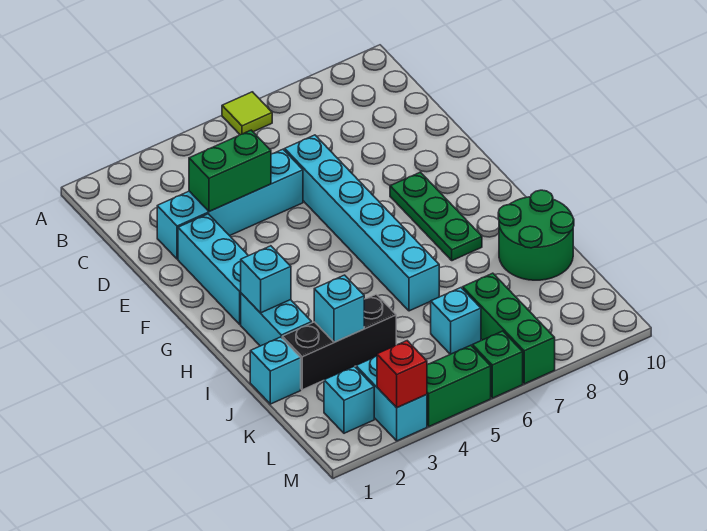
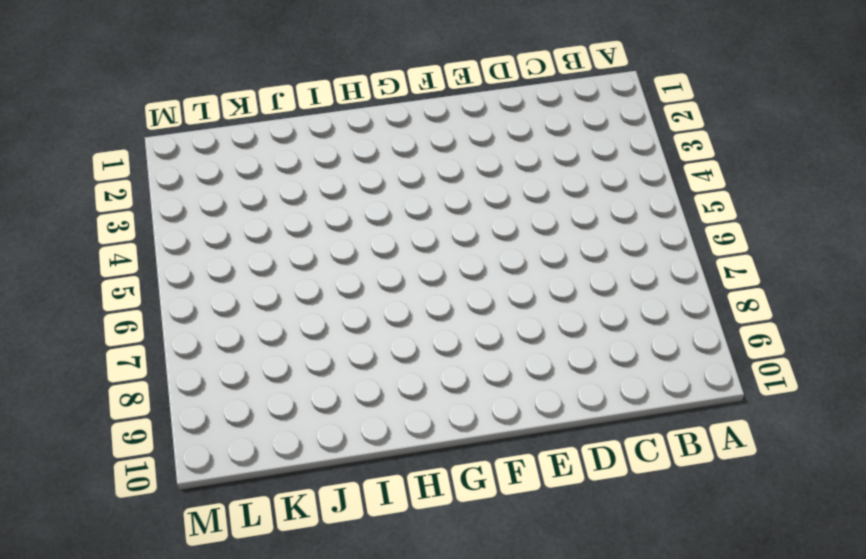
none -> lime 1x1 tile [222,92,272,135]
none -> cyan 1x4 brick [157,149,303,259]
none -> cyan 1x6 brick [285,135,439,311]

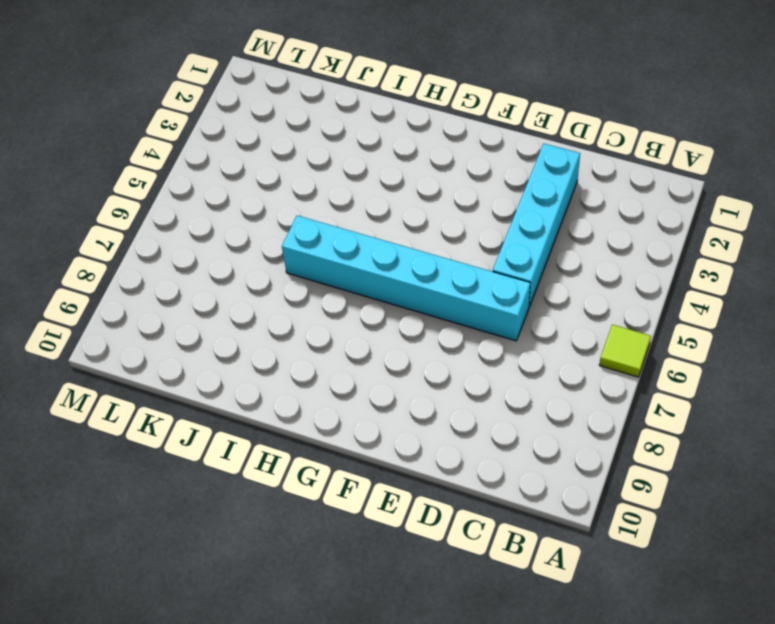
none -> cyan 1x3 brick [178,214,248,324]
none -> green 1x3 plate [390,172,482,261]
none -> cyan 1x2 brick [241,293,312,346]

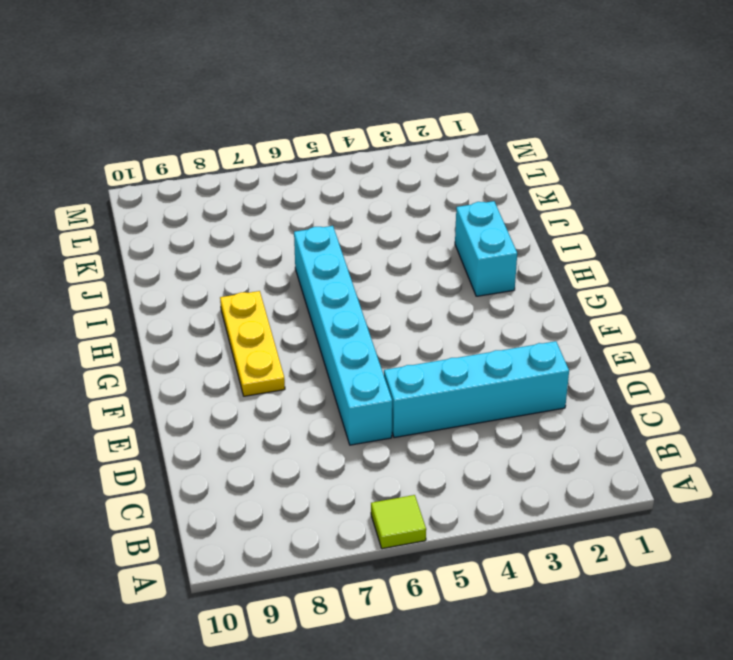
yellow 1x3 plate [220,291,285,396] -> green 1x3 plate [390,172,482,261]
none -> cyan 1x3 brick [178,214,248,324]
none -> green 2x2 round brick [498,190,574,280]
none -> cyan 1x1 brick [250,337,301,404]

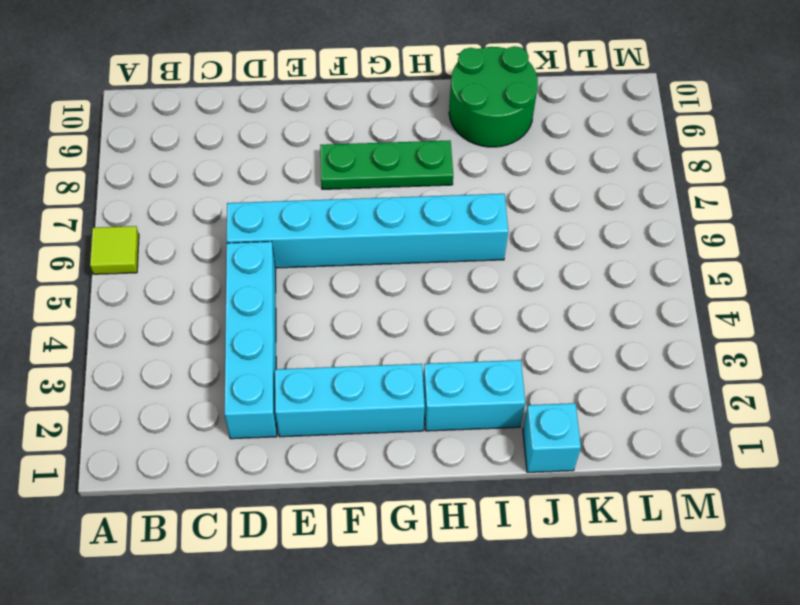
none -> black 1x3 brick [282,294,396,390]
none -> cyan 1x1 brick [431,288,481,354]
none -> green 1x3 brick [463,273,555,384]

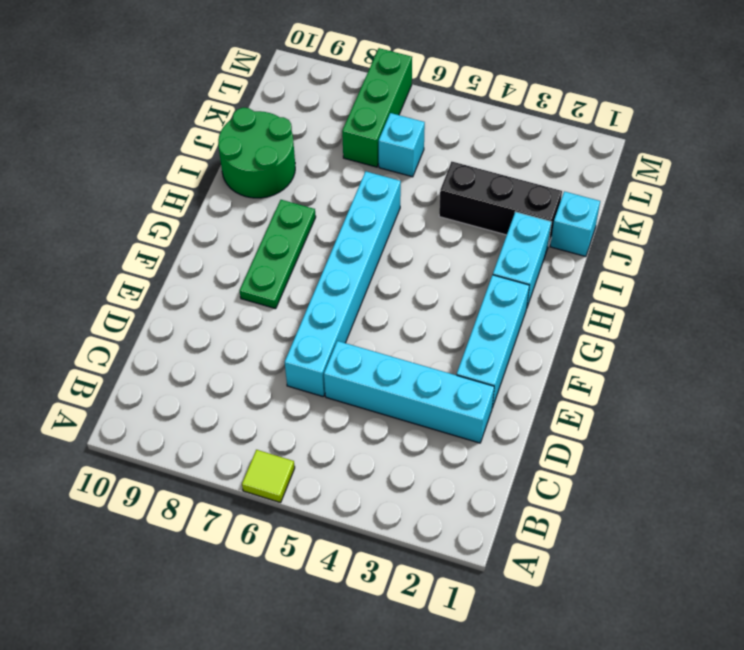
none -> cyan 1x1 brick [324,366,374,433]
none -> cyan 1x2 brick [356,356,427,441]
none -> green 1x2 brick [427,345,491,426]

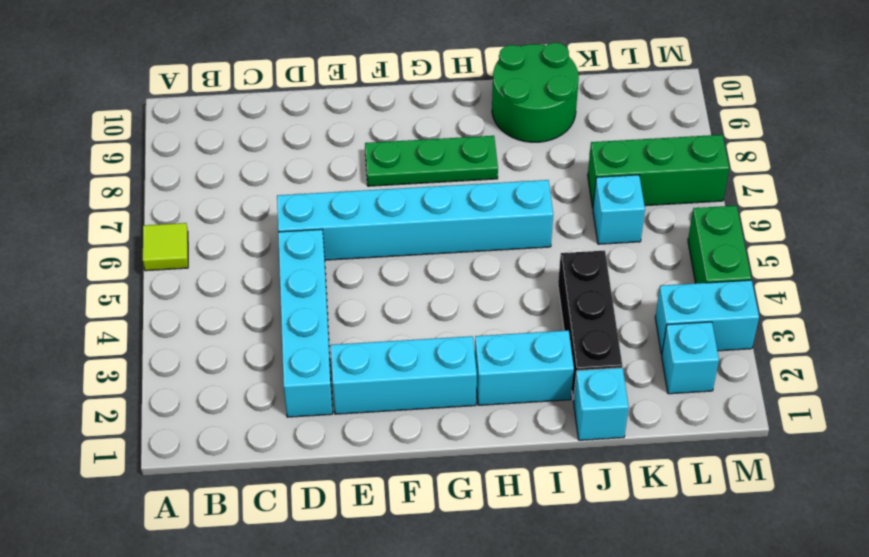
none -> green 1x1 brick [472,331,523,398]
none -> green 1x2 brick [189,130,271,212]
none -> cyan 1x1 brick [241,246,291,313]

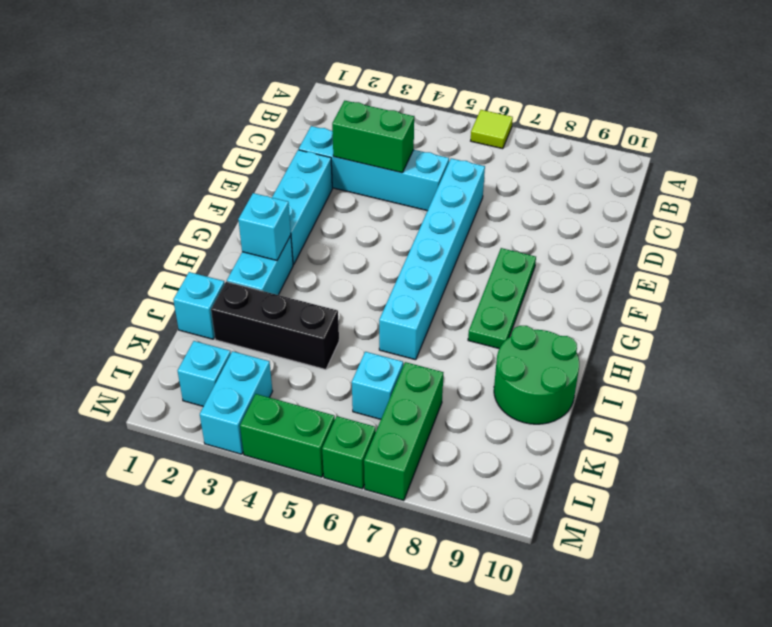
none -> cyan 1x1 brick [314,275,364,342]
none -> red 1x1 brick [377,341,427,408]

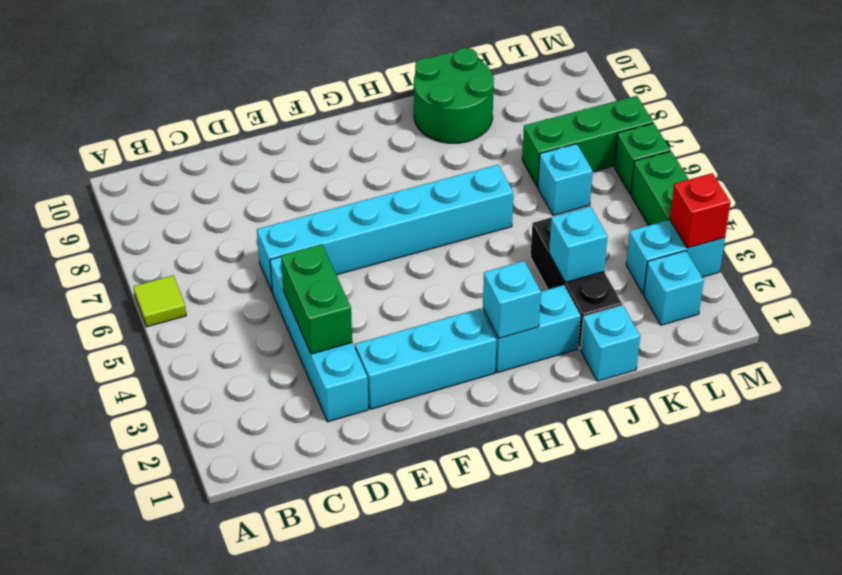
none -> green 1x3 plate [390,172,482,261]

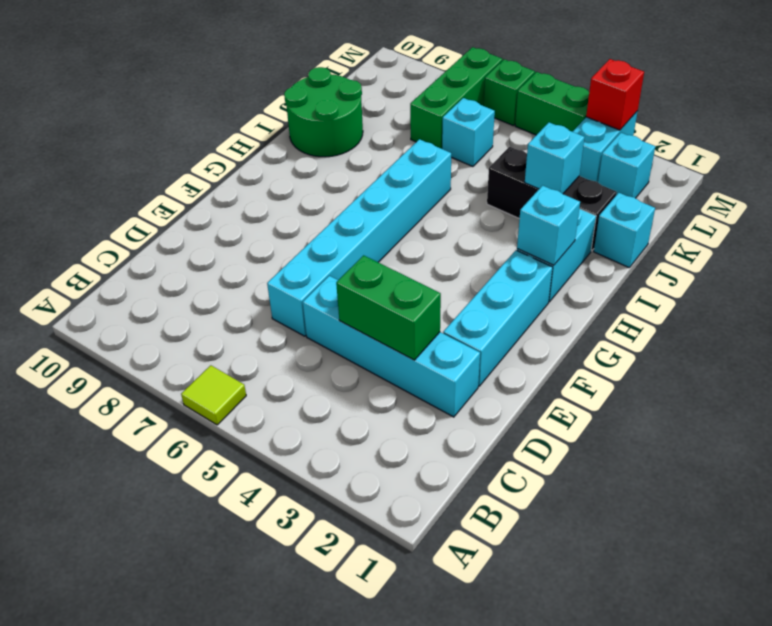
none -> green 1x3 plate [390,172,482,261]

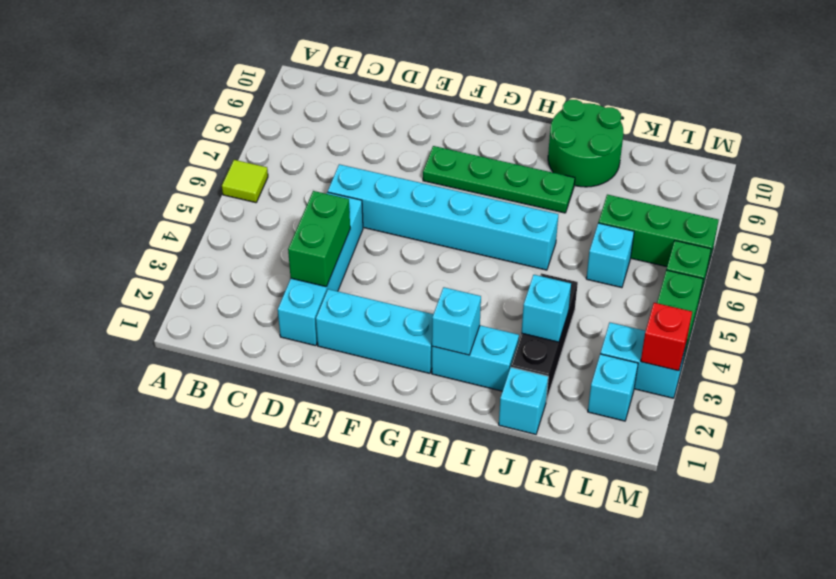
green 1x4 plate [423,146,575,213] -> green 1x3 plate [390,172,482,261]

